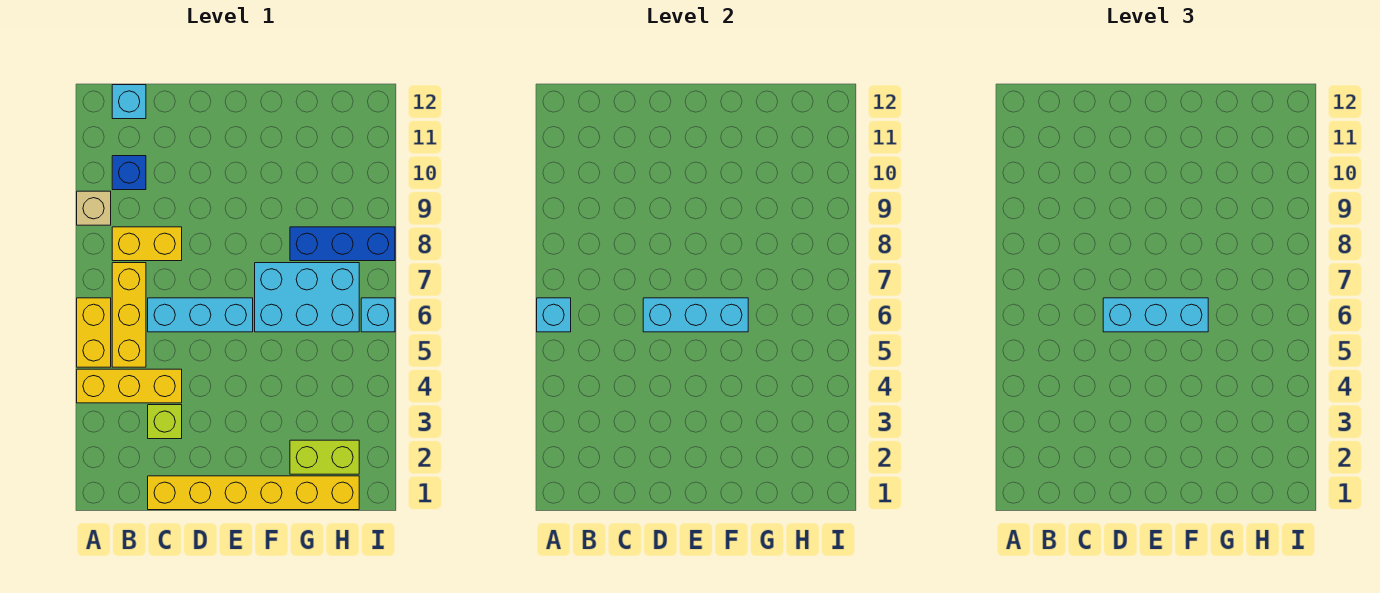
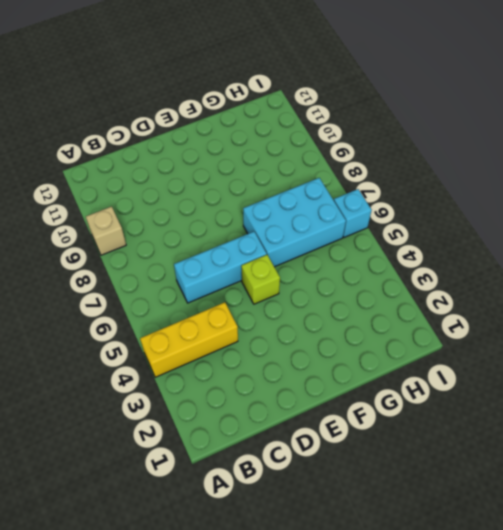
lime 1x1 brick [241,255,280,304] -> lime 1x1 brick moved to [148,405,182,439]
none -> yellow 1x2 brick [77,298,111,367]
none -> yellow 1x3 brick [112,263,146,367]
none -> yellow 1x2 brick [112,227,182,261]

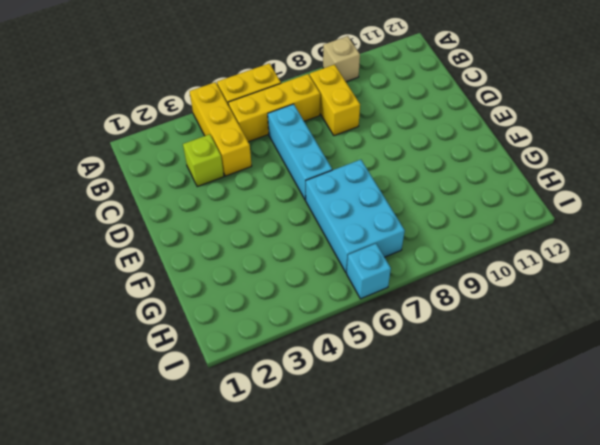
none -> blue 1x1 brick [112,156,146,190]
none -> cyan 1x1 brick [112,85,146,119]
none -> yellow 1x6 brick [148,476,359,510]

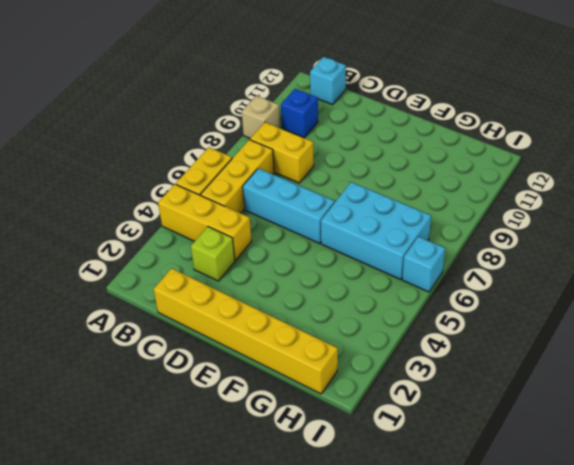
none -> lime 1x2 brick [290,440,359,474]
none -> blue 1x3 brick [290,227,395,261]
none -> cyan 1x1 brick [537,298,571,332]

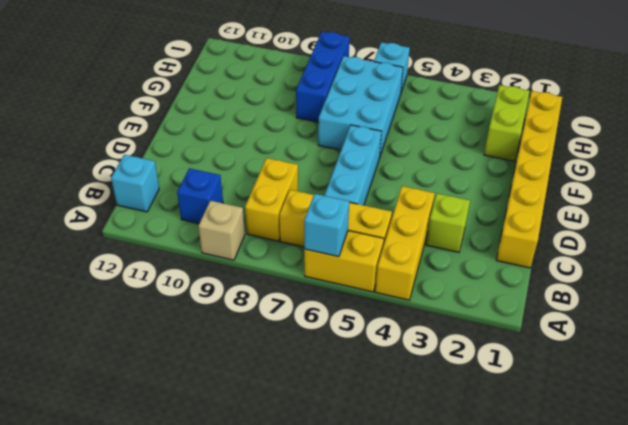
none -> cyan 1x3 brick [643,298,748,332]
none -> cyan 1x3 brick [1103,298,1208,332]

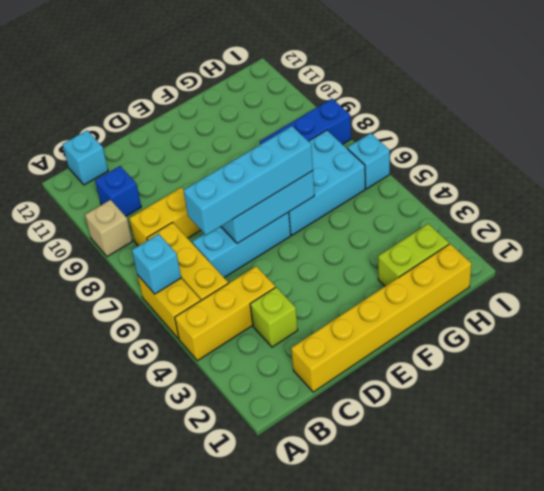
cyan 1x4 brick [184,126,313,235] -> cyan 1x3 brick [1103,298,1208,332]

